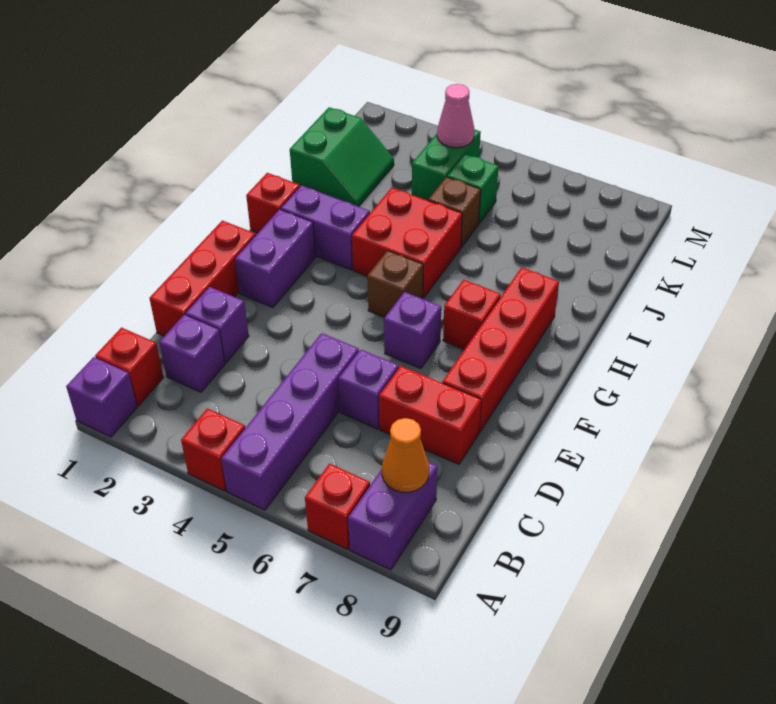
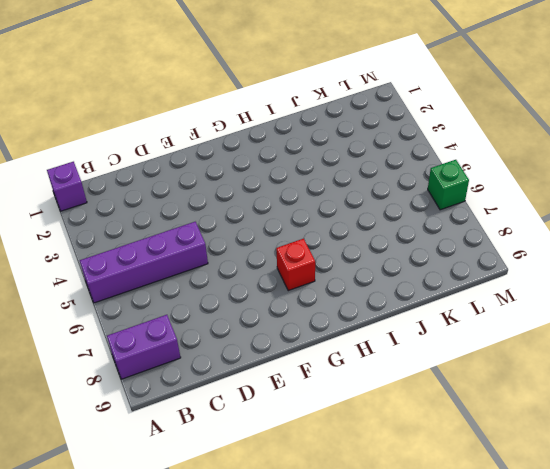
green 1x1 brick [428,160,469,210] -> green 1x1 brick moved to [447,154,499,223]
none -> red 1x1 brick [181,408,245,491]
none -> red 1x1 brick [305,464,370,549]
none -> red 1x1 brick [95,328,164,406]

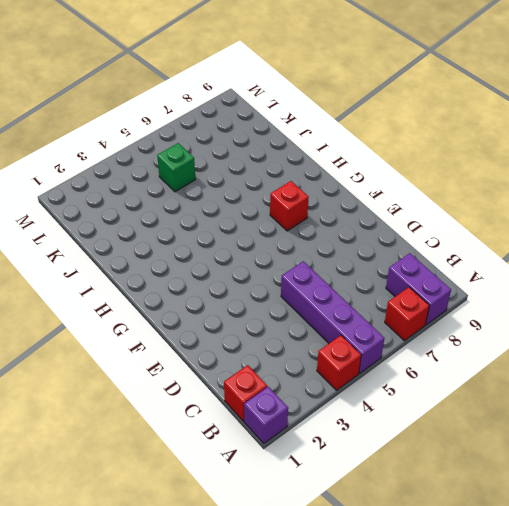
none -> purple 1x1 brick [159,315,225,392]
none -> red 1x3 brick [150,221,256,336]
none -> purple 1x1 brick [186,287,249,363]

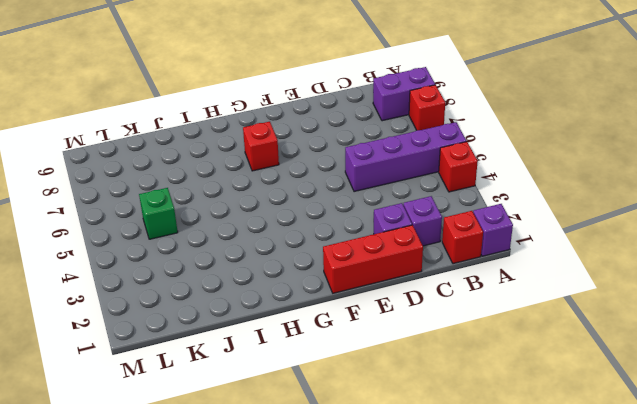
none -> purple 1x1 brick [338,349,399,429]
none -> red 1x2 brick [379,366,481,464]
none -> red 1x4 brick [443,267,559,432]

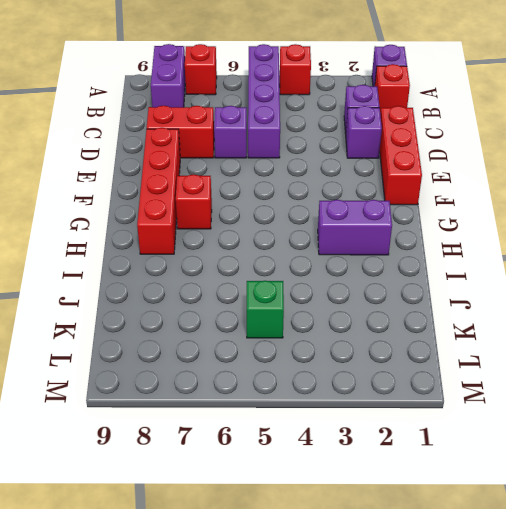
none -> purple 1x2 brick [235,209,316,308]
none -> purple 1x1 brick [384,292,441,369]
none -> brown 1x1 brick [367,251,423,318]

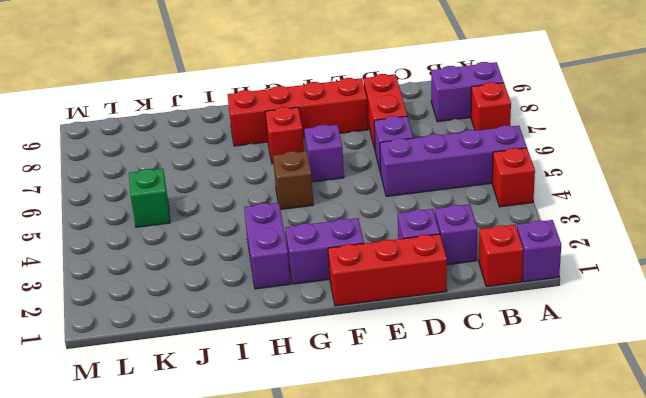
none -> red 1x1 brick [246,173,300,233]
none -> red 2x2 brick [352,188,462,298]
none -> green 2x2 slope [290,107,394,207]

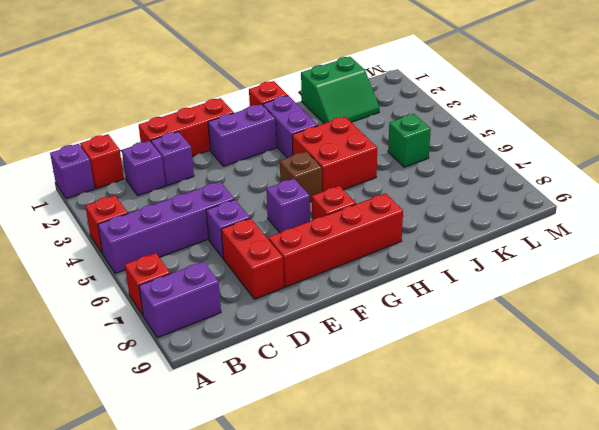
none -> brown 1x1 brick [428,177,481,247]
none -> green 1x2 brick [412,129,481,200]
none -> orange 1x1 cone [382,418,429,492]

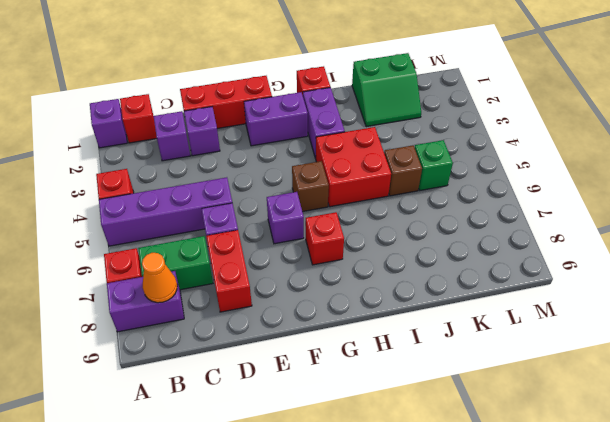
green 1x2 brick [138,236,213,290] -> green 1x2 brick moved to [412,129,481,200]
none -> red 1x4 brick [443,267,559,432]
none -> pink 1x1 cone [437,84,474,148]

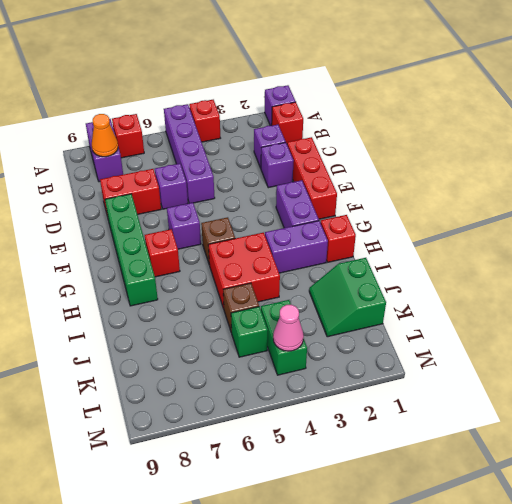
green 1x4 brick [105,194,158,306] -> red 1x4 brick [443,267,559,432]

